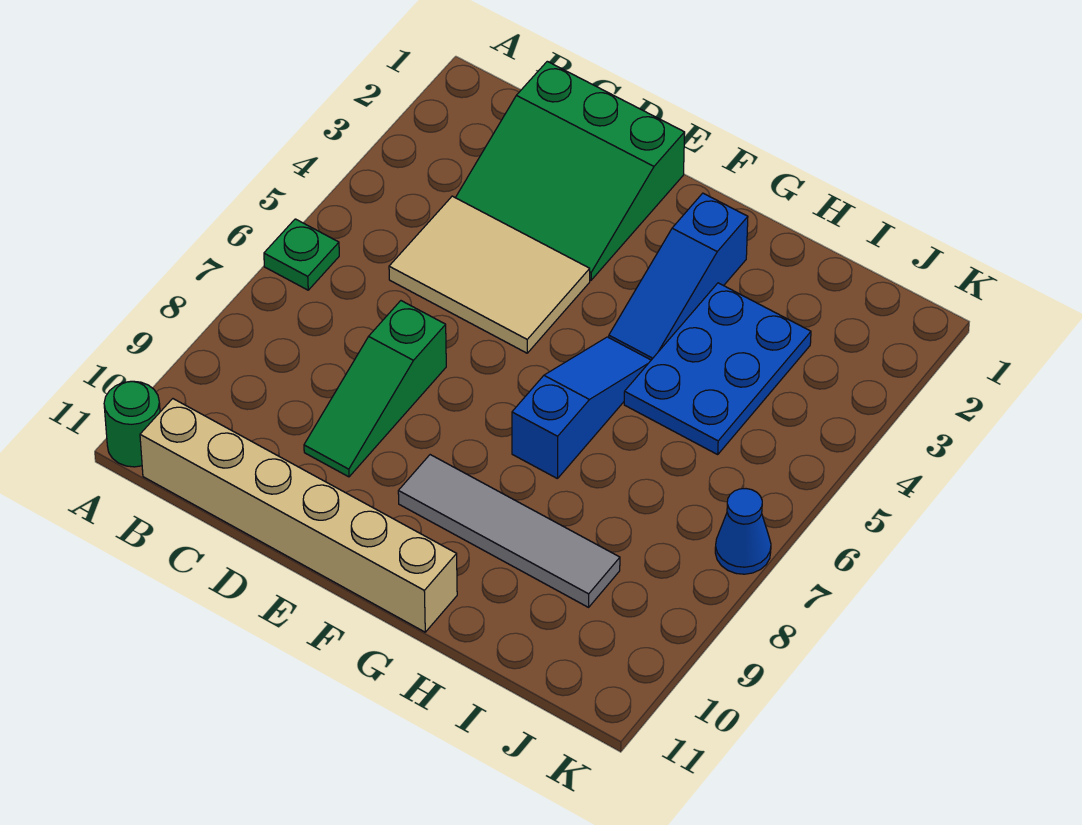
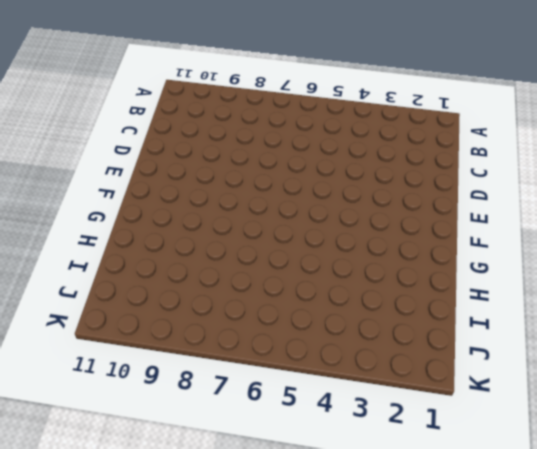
none -> green 1x1 plate [264,219,339,290]
none -> green 1x1 round brick [104,381,160,467]

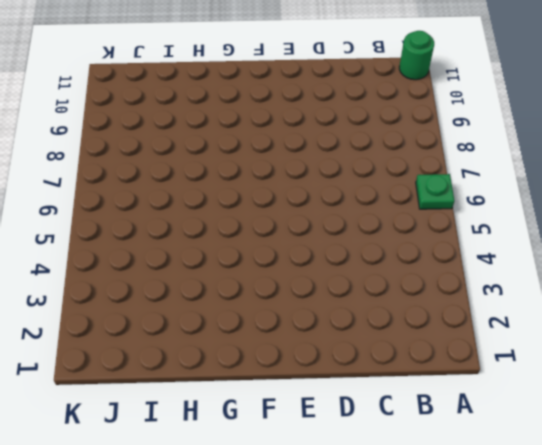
none -> tan 1x6 brick [140,399,457,632]
none -> green 3x3 slope [456,61,685,280]

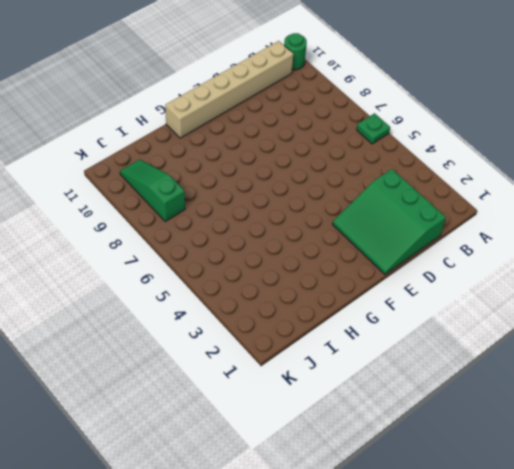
green 3x3 slope [333,169,446,274] -> green 3x3 slope turned to [456,61,685,280]
green 1x3 slope [120,159,185,221] -> green 1x3 slope moved to [304,301,446,477]
none -> tan 2x3 tile [389,196,590,353]
none -> grey 1x4 tile [398,455,620,607]

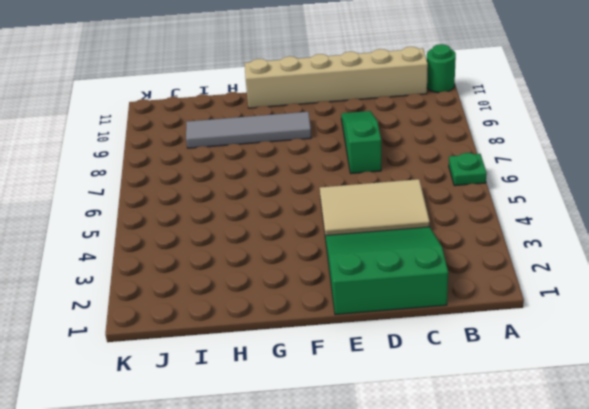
none -> blue 1x3 slope [609,193,748,360]
none -> blue 1x3 slope [512,337,651,479]

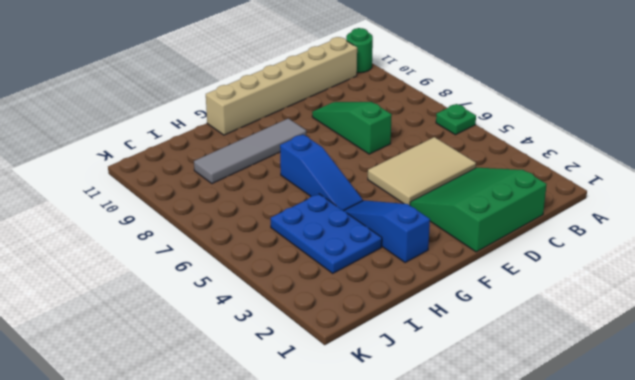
none -> blue 1x1 cone [715,489,771,574]

